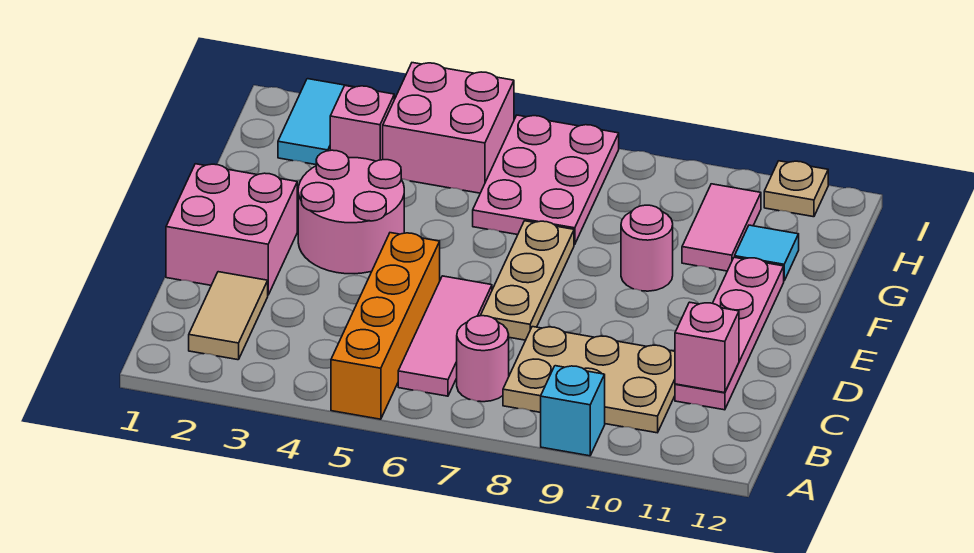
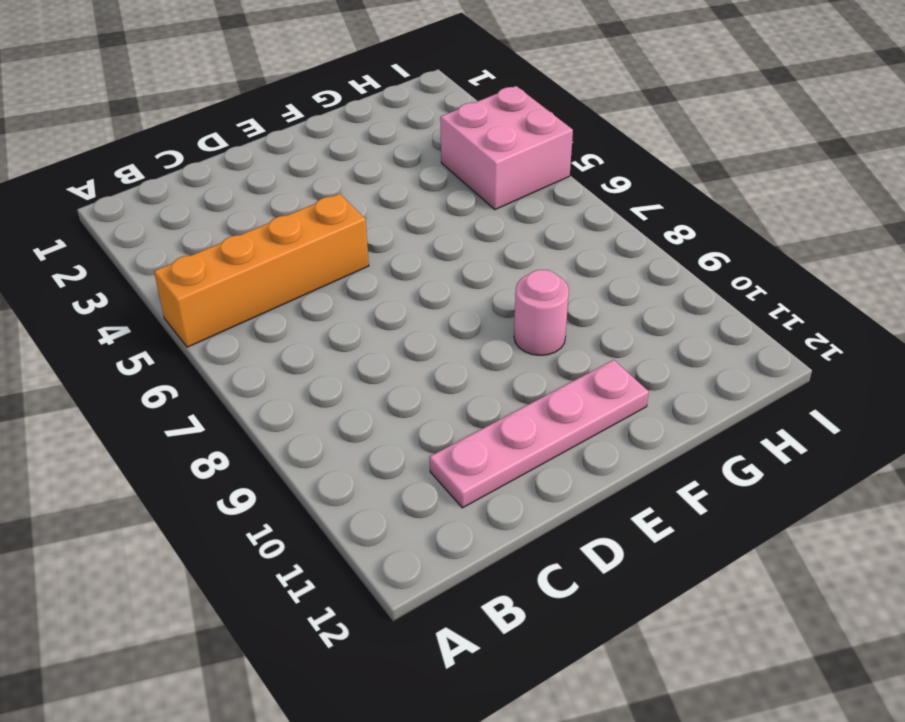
none -> cyan 1x1 brick [541,366,605,456]
none -> tan 1x2 tile [189,272,268,360]
none -> pink 1x3 tile [398,276,492,396]

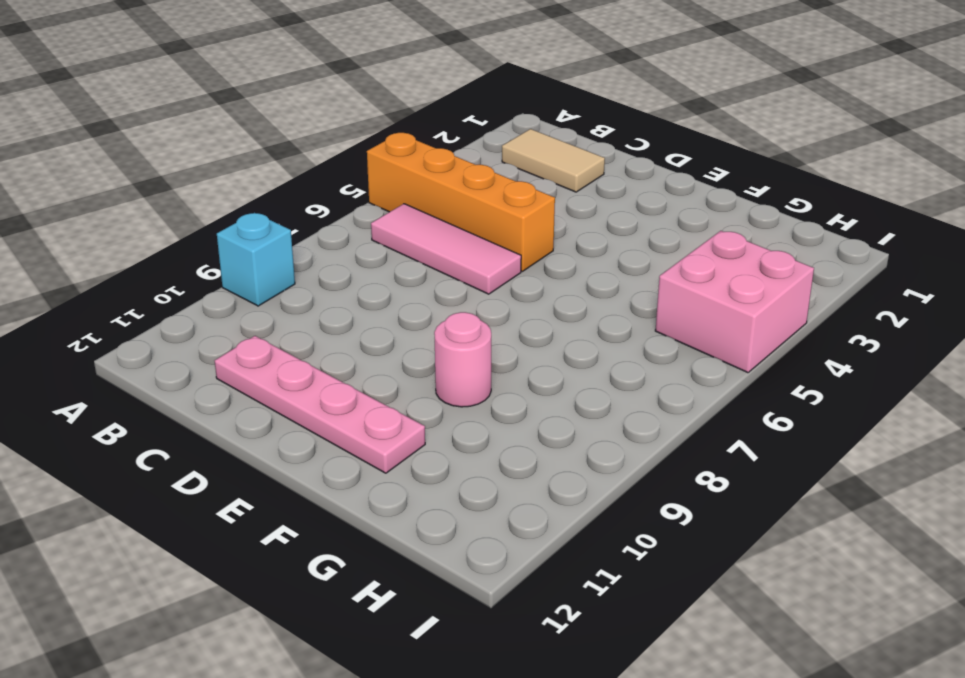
none -> pink 1x1 round brick [457,316,509,402]
none -> tan 2x3 plate [503,327,675,433]
none -> pink 2x2 brick [166,164,297,295]

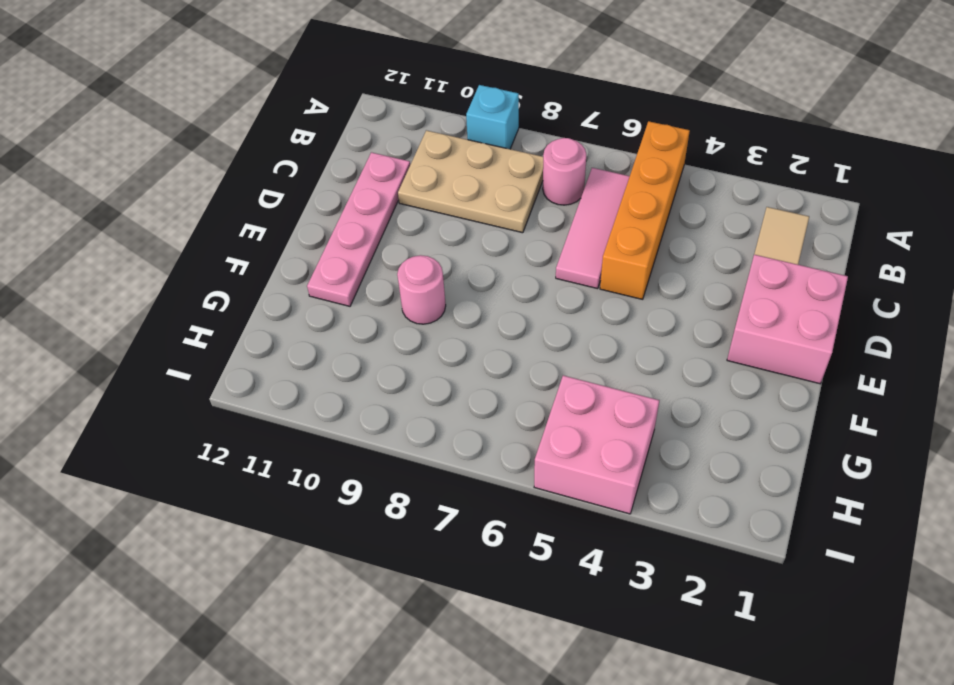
none -> tan 1x3 plate [481,221,574,340]
none -> pink 2x2 round brick [298,150,404,274]
none -> pink 2x3 plate [473,115,619,245]

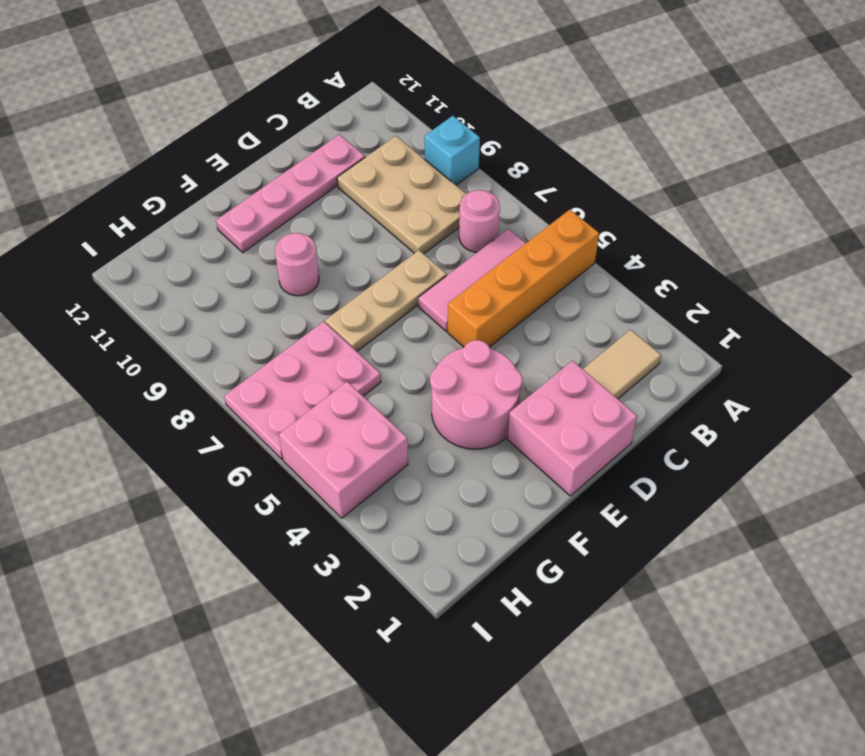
none -> pink 1x2 tile [682,184,761,271]
none -> cyan 1x1 tile [735,225,799,280]
none -> cyan 1x2 tile [278,79,353,165]

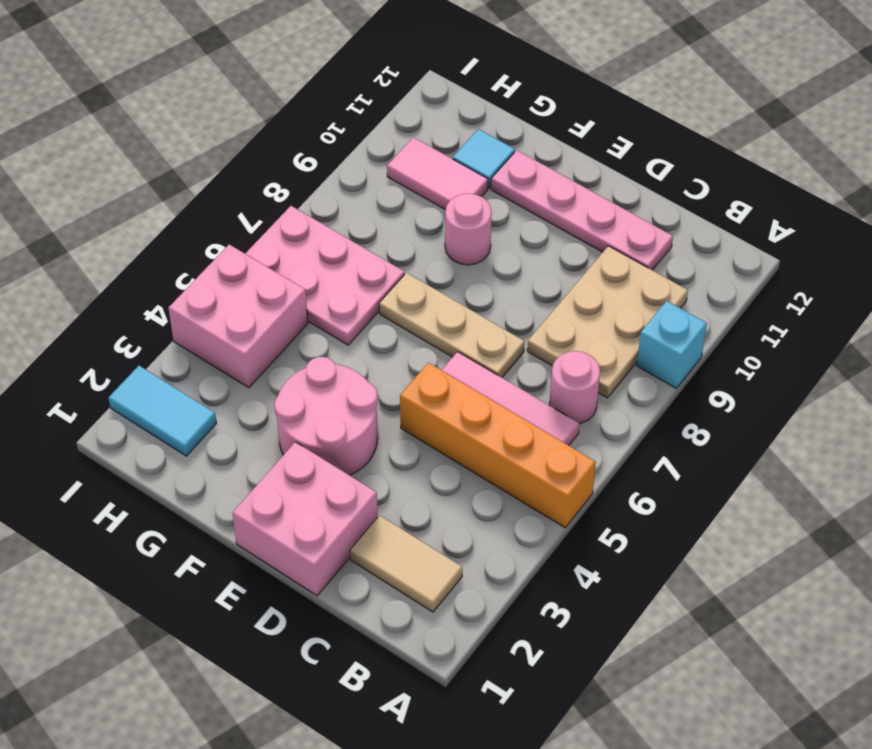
none -> pink 1x1 brick [330,86,394,161]
none -> tan 1x1 plate [764,161,828,217]
none -> pink 1x1 brick [675,302,739,393]

